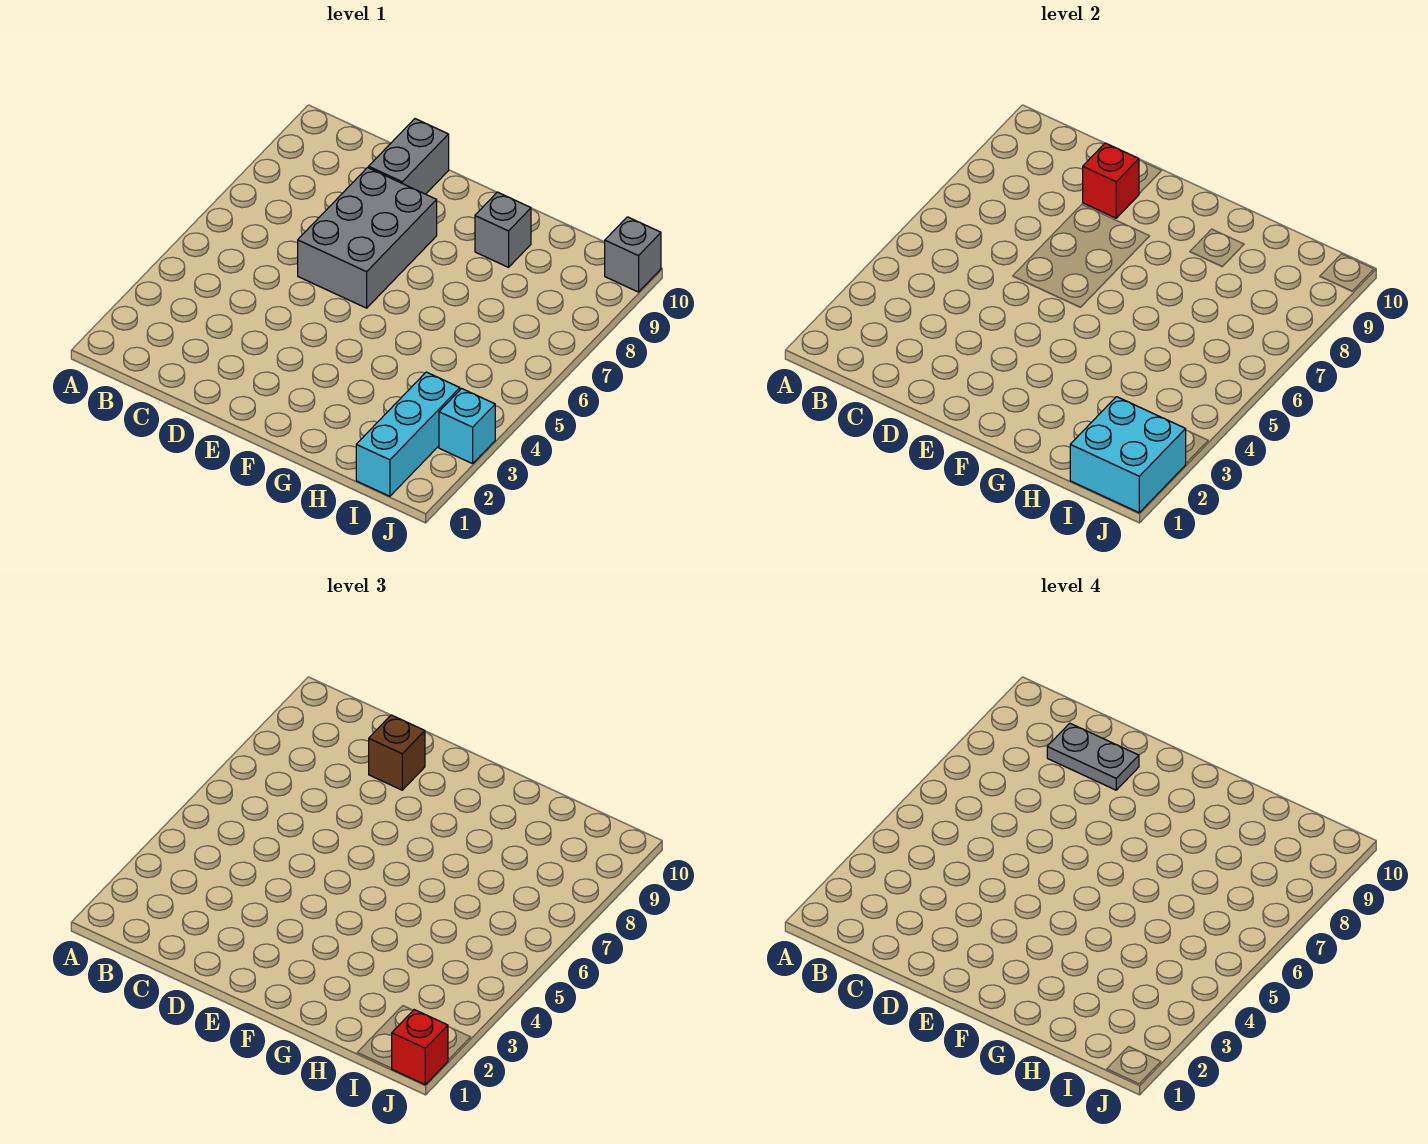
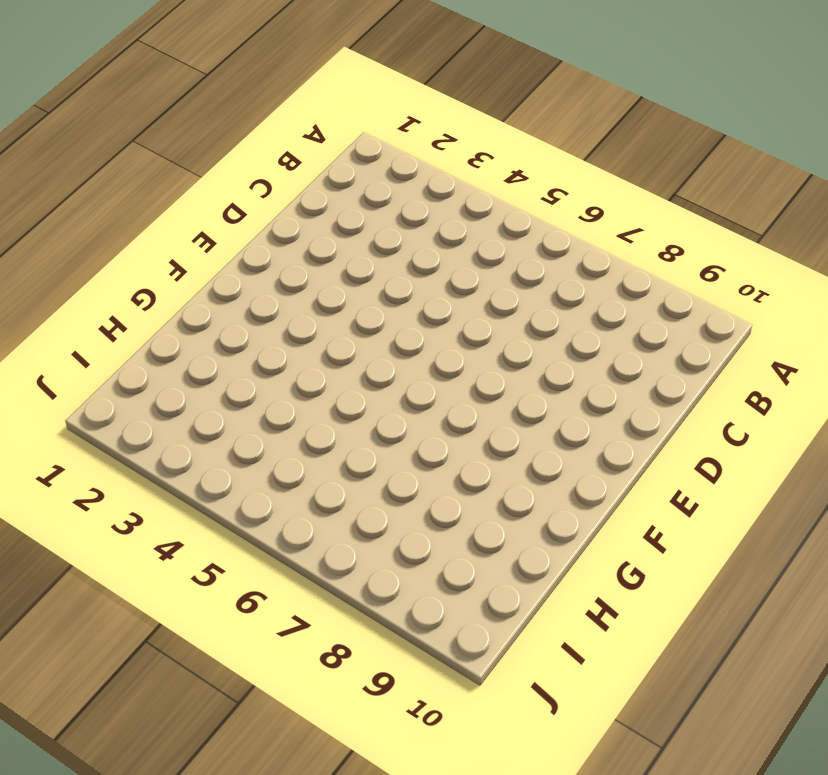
none -> grey 2x3 brick [298,168,437,308]
none -> grey 1x2 brick [369,119,449,194]

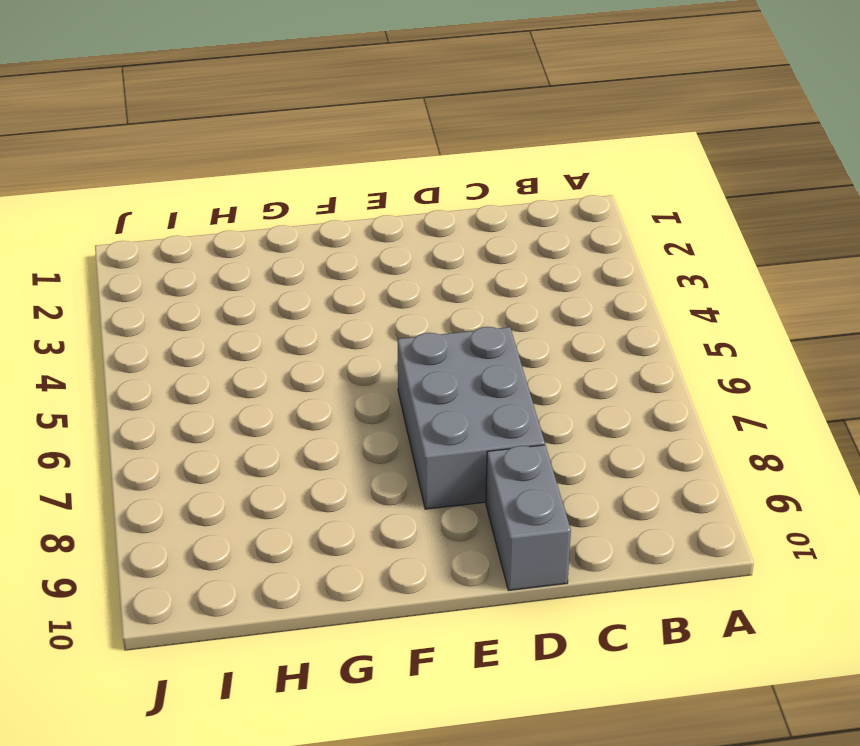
none -> grey 1x1 brick [475,192,531,267]
none -> cyan 1x3 brick [356,372,460,496]

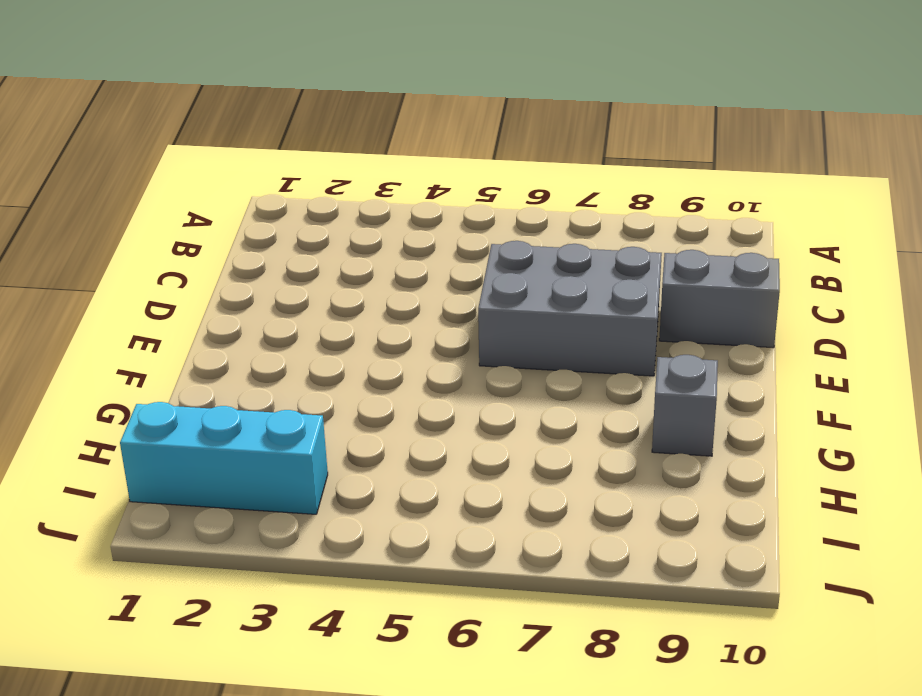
none -> cyan 1x1 brick [439,389,495,464]
none -> grey 1x1 brick [605,217,661,292]

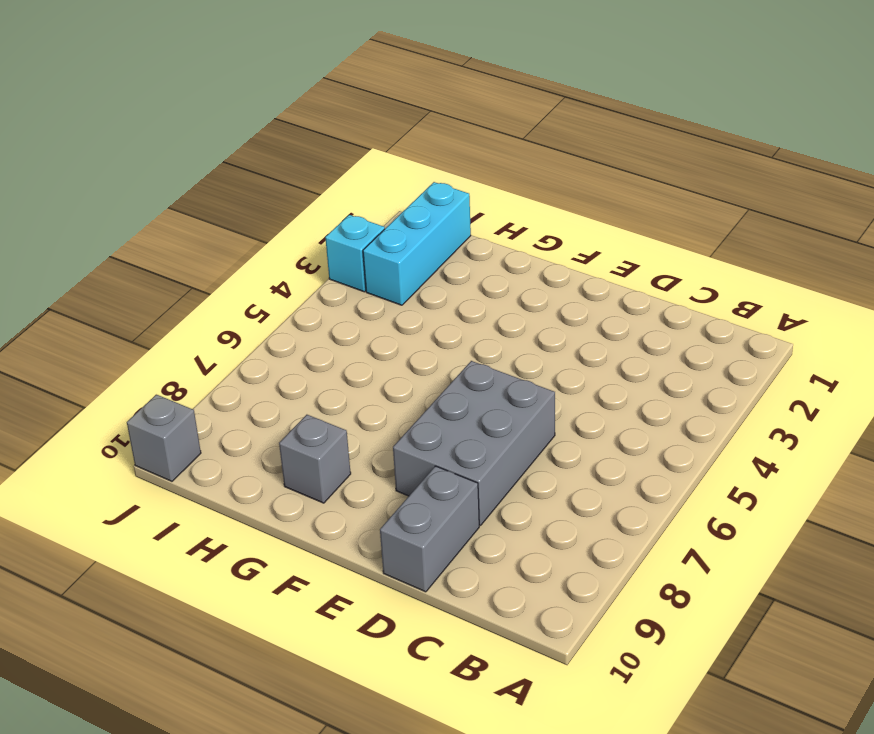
none -> red 1x1 brick [1083,143,1139,218]
none -> cyan 2x2 brick [1070,397,1186,513]

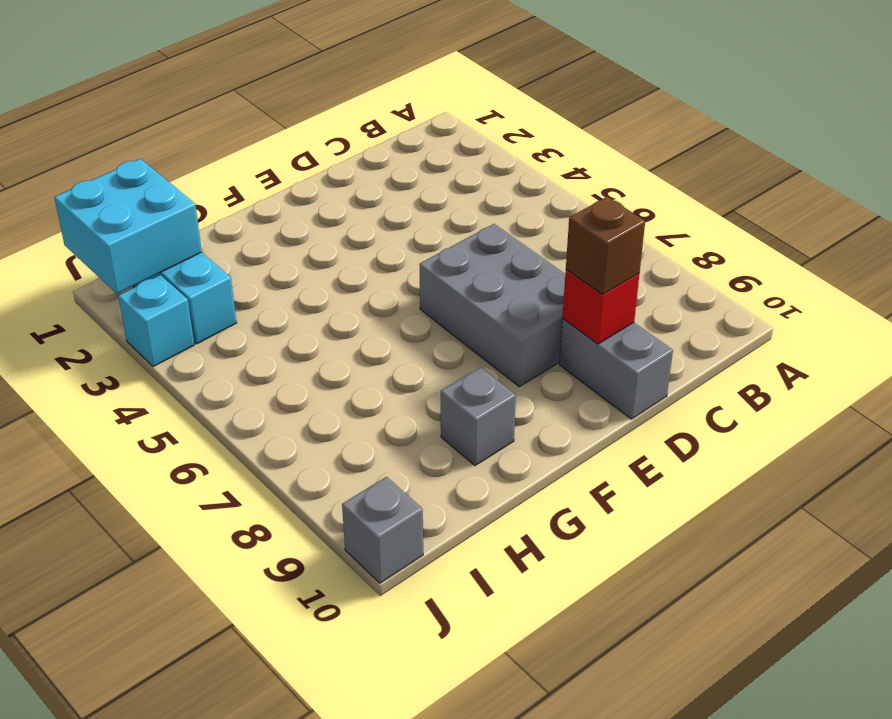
none -> red 1x1 brick [391,1010,448,1085]
none -> grey 1x2 plate [1047,723,1139,790]

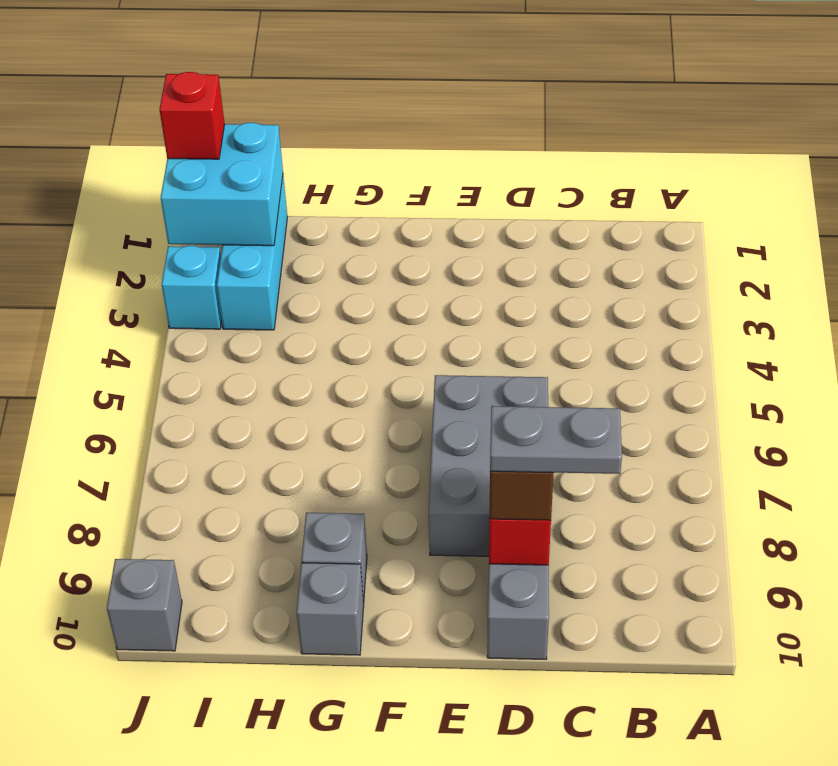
grey 1x1 brick [296,563,364,655] -> none

